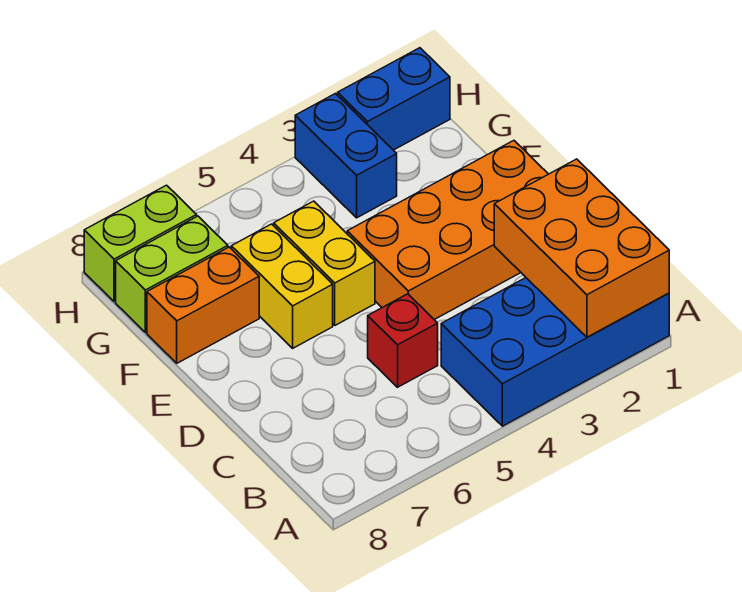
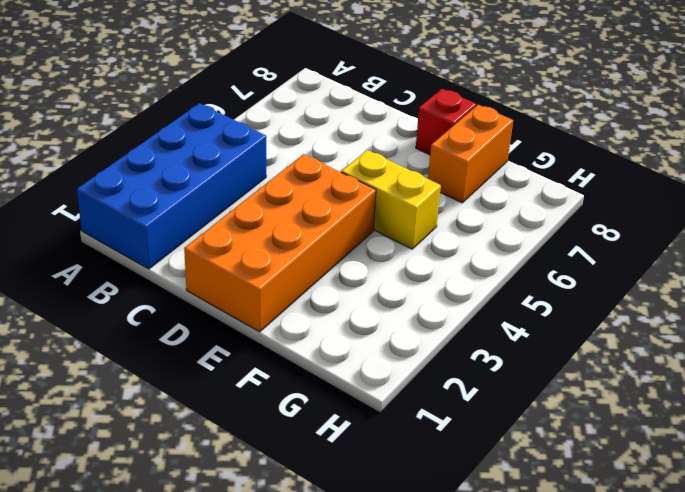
red 1x1 brick [416,89,476,155] -> red 1x1 brick moved to [368,294,438,387]
none -> yellow 1x2 brick [231,224,333,348]
none -> blue 1x2 brick [295,94,397,218]

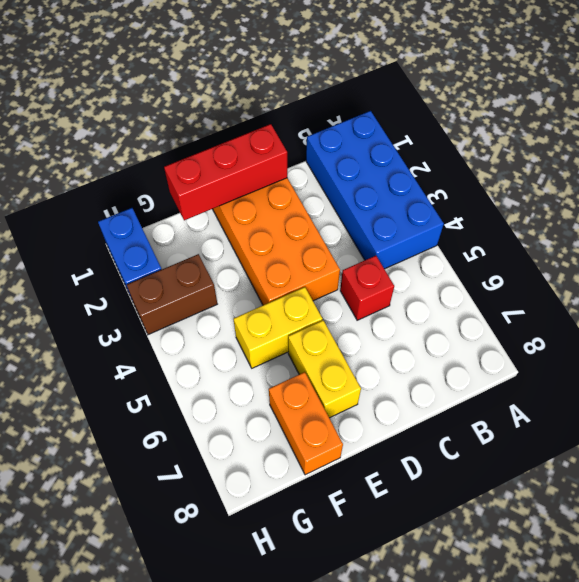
red 1x3 brick [164,124,287,220] -> none
yellow 1x2 brick [288,320,361,418] -> yellow 1x2 brick turned to [231,224,333,348]
brown 1x2 brick [127,254,217,335] -> blue 1x2 brick [295,94,397,218]
none -> lime 1x2 brick [116,216,228,333]
none -> lime 1x2 brick [84,185,197,302]

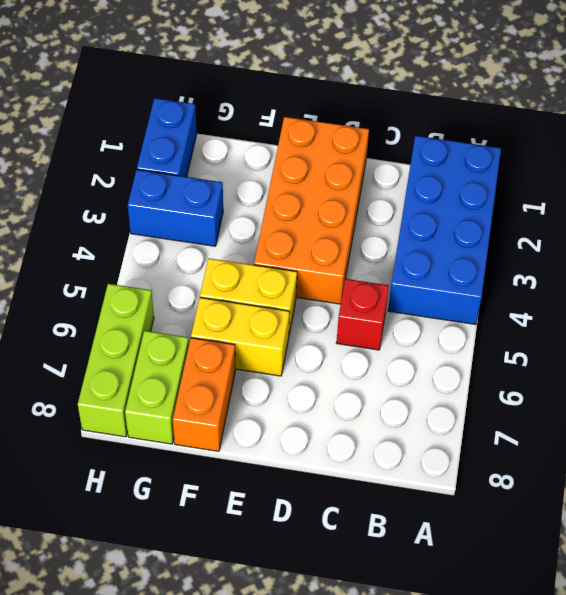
lime 1x3 brick [78,284,154,437] -> lime 1x2 brick [84,185,197,302]
none -> orange 2x3 brick [494,159,669,337]

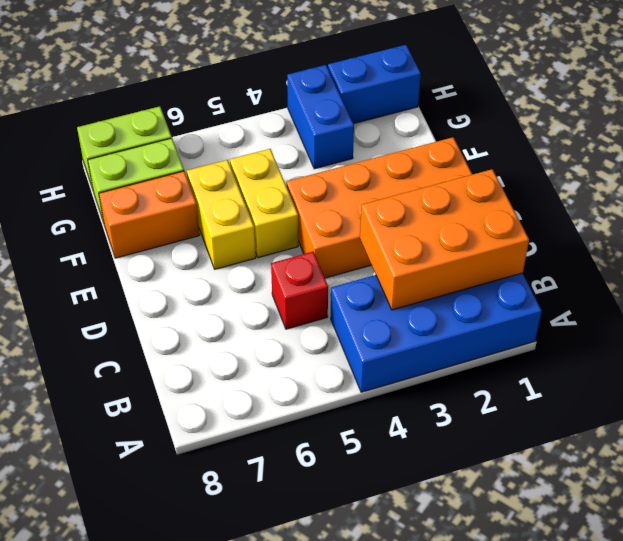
orange 2x3 brick [360,169,529,310] -> orange 2x3 brick turned to [494,159,669,337]

